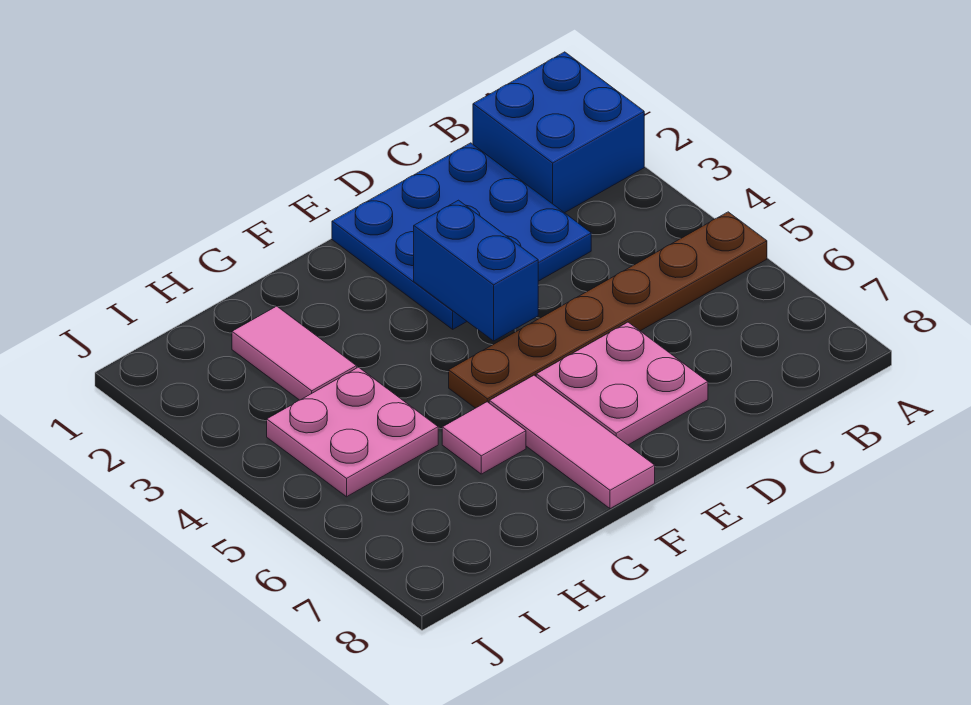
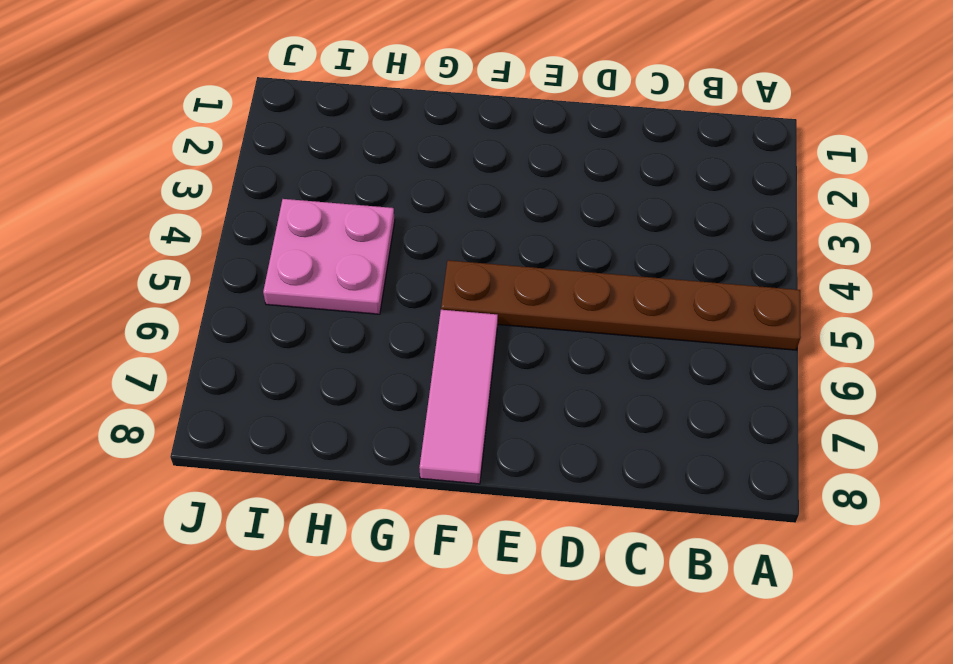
none -> blue 2x2 brick [473,52,644,213]
none -> blue 3x3 plate [332,143,591,329]

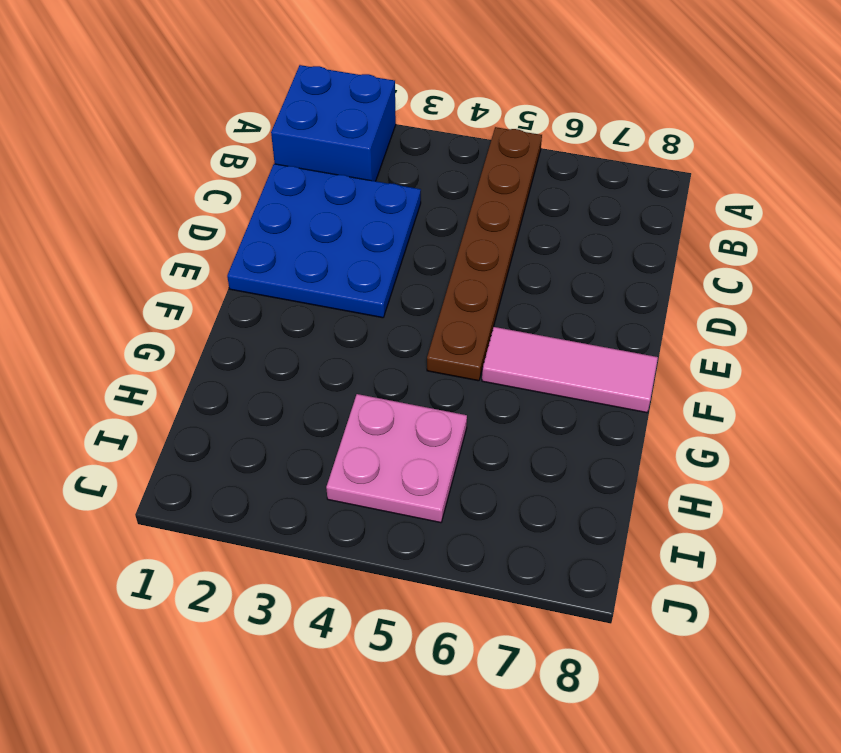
none -> pink 2x2 plate [536,322,708,445]
none -> pink 1x1 tile [442,402,526,474]

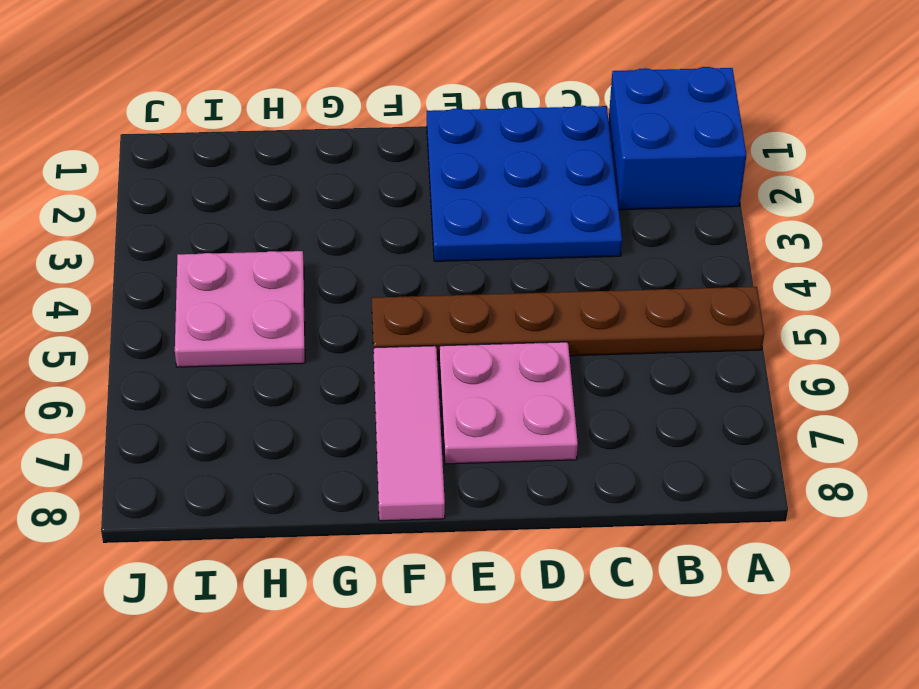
none -> pink 1x1 tile [442,402,526,474]
none -> pink 1x2 tile [232,306,357,400]

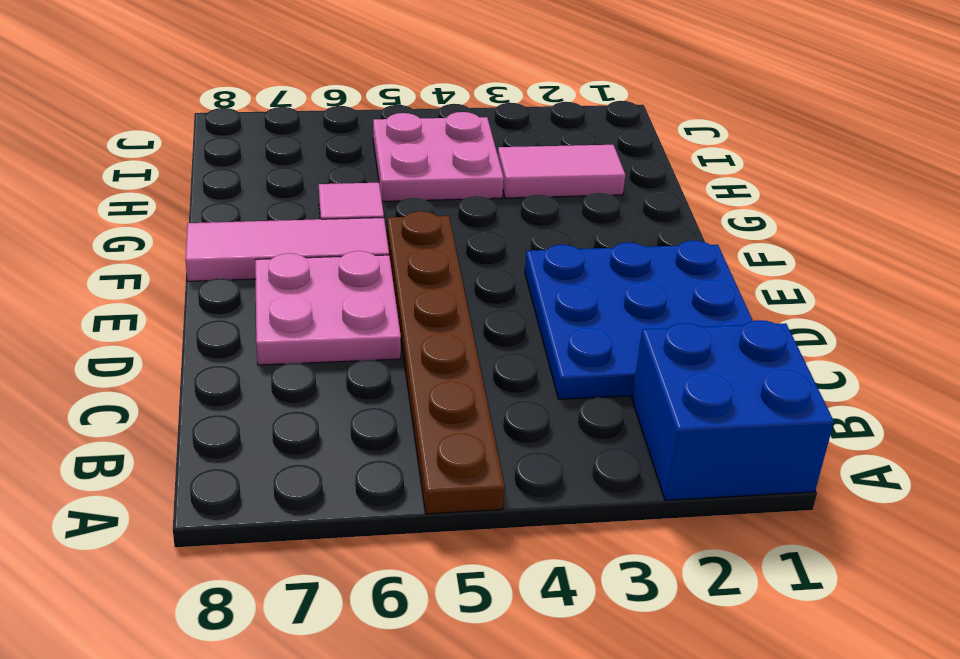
none -> blue 1x2 brick [414,200,538,341]

